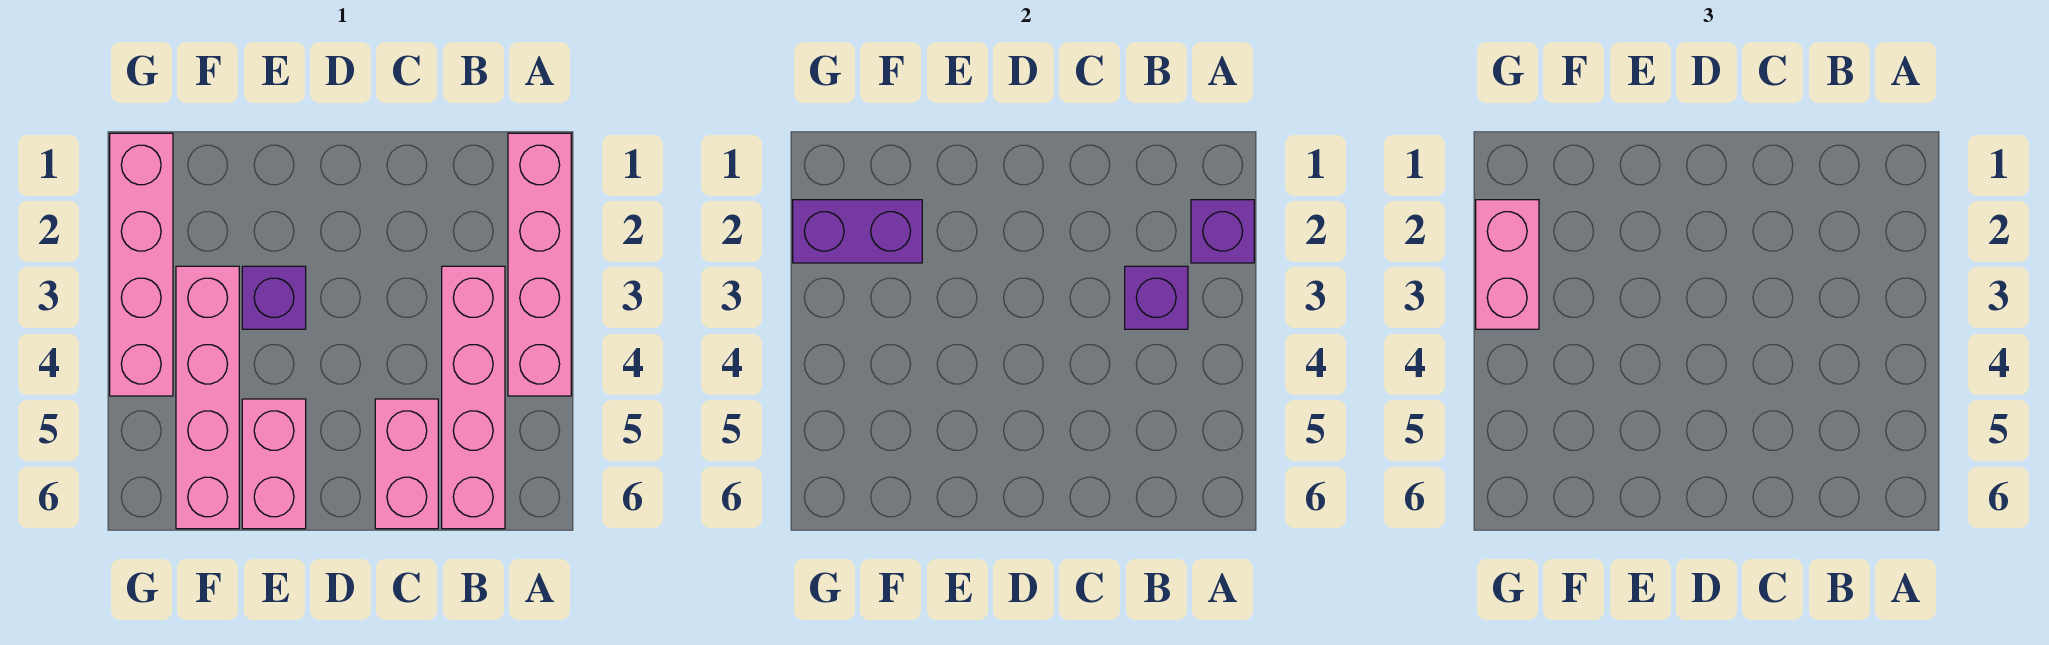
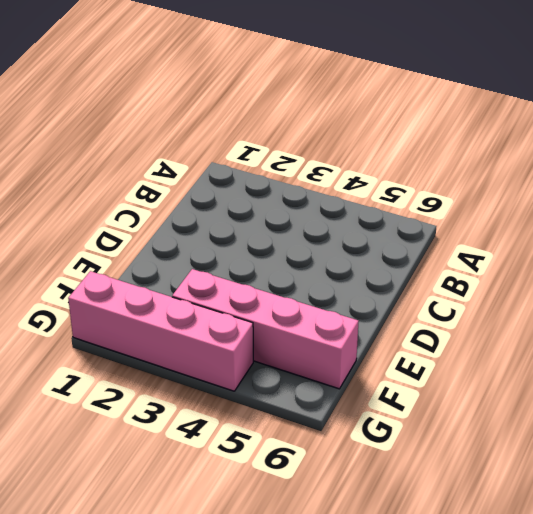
none -> pink 1x4 brick [508,133,571,396]
none -> pink 1x4 brick [442,266,505,529]

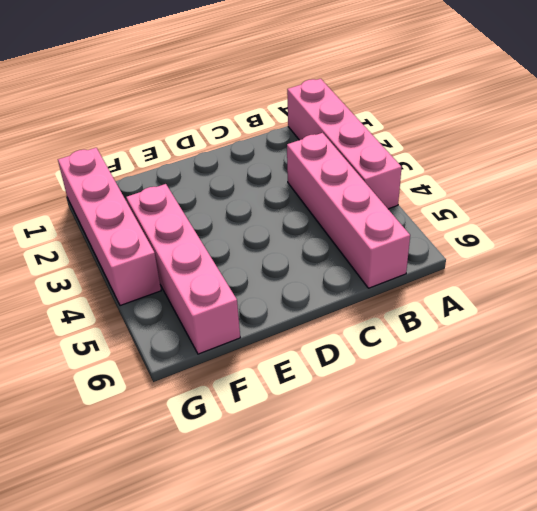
none -> pink 1x2 brick [375,399,438,529]
none -> purple 1x1 brick [242,266,306,329]

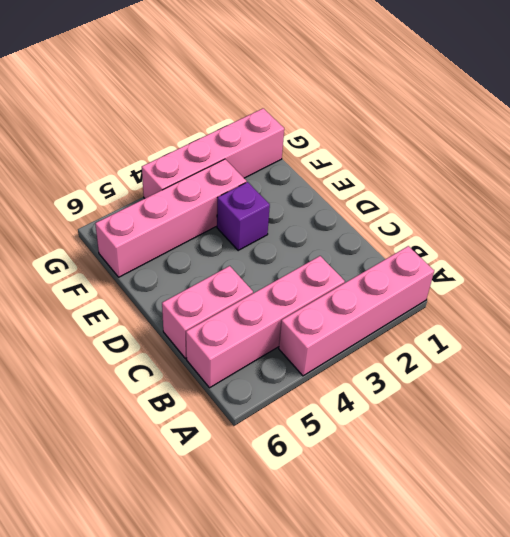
none -> pink 1x2 brick [242,399,306,529]
none -> purple 1x1 brick [1191,200,1254,263]

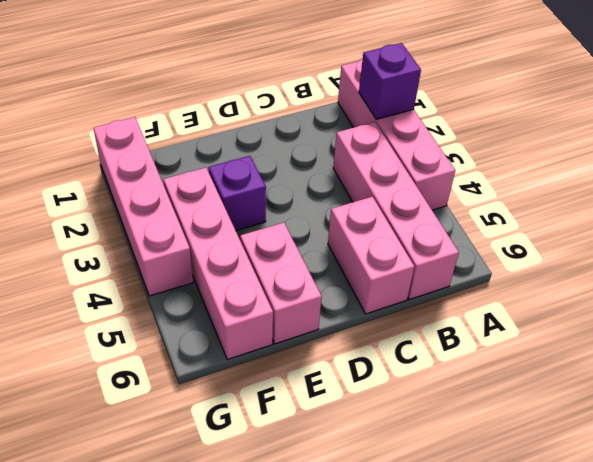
none -> purple 1x1 brick [1125,266,1188,329]
none -> purple 1x2 brick [793,200,922,263]

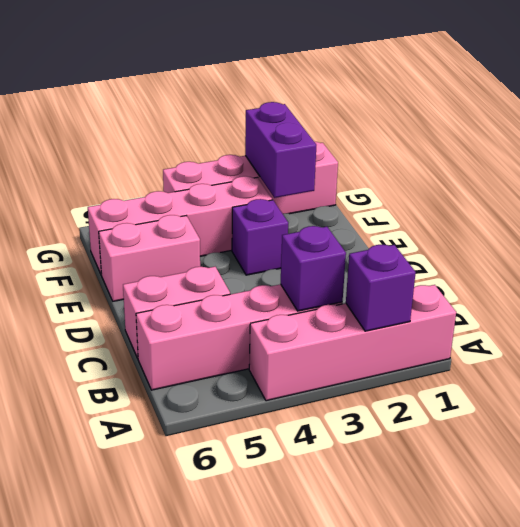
none -> pink 1x2 brick [1476,200,1539,329]

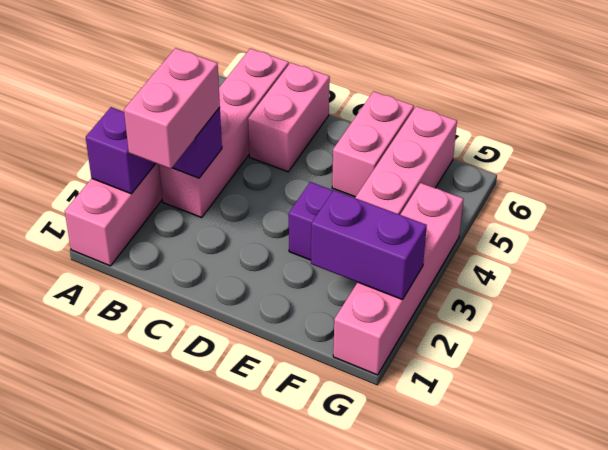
pink 1x2 brick [124,48,220,169] -> pink 1x2 brick moved to [1476,200,1539,329]

